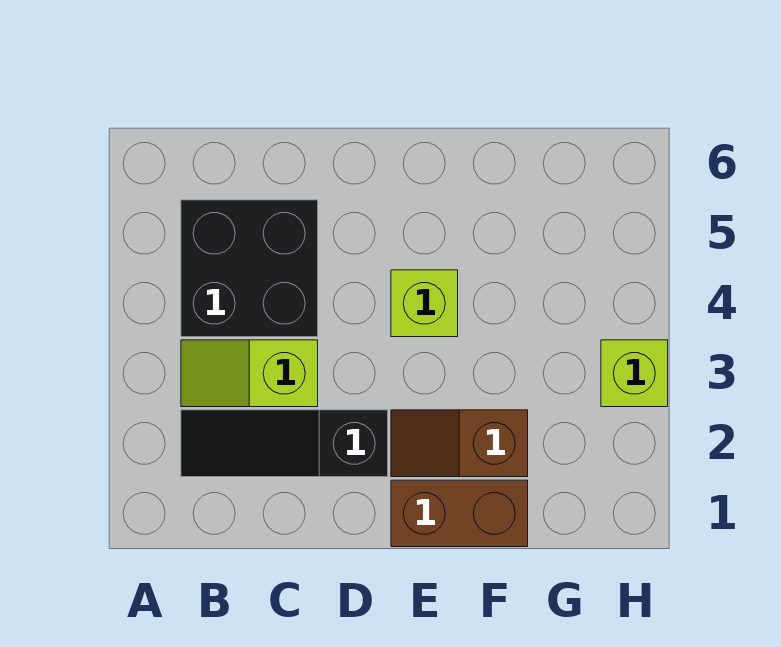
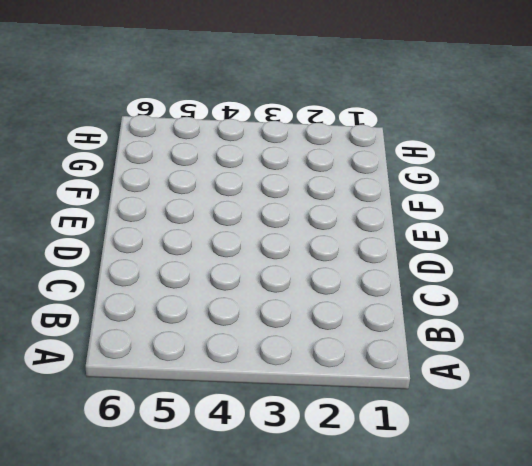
none -> black 1x3 slope [181,410,388,477]
none -> lime 1x2 slope [181,340,318,407]

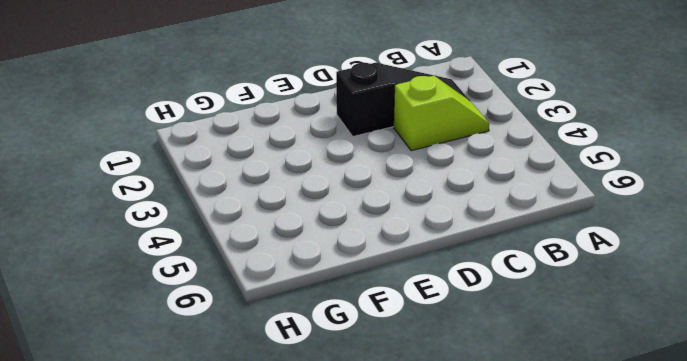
none -> black 2x2 brick [181,200,318,337]
none -> brown 1x2 brick [391,480,528,547]

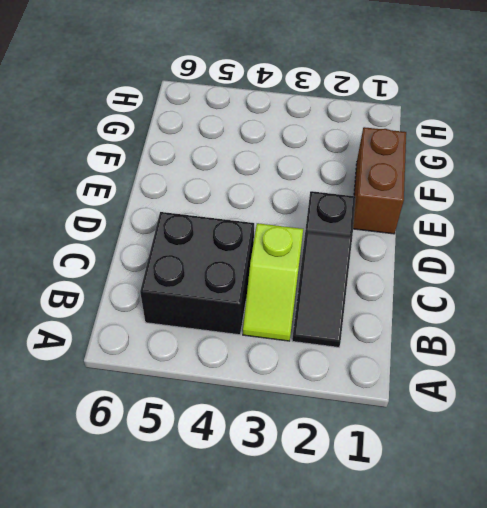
none -> brown 1x2 slope [391,410,528,477]
none -> lime 1x1 brick [391,270,458,337]

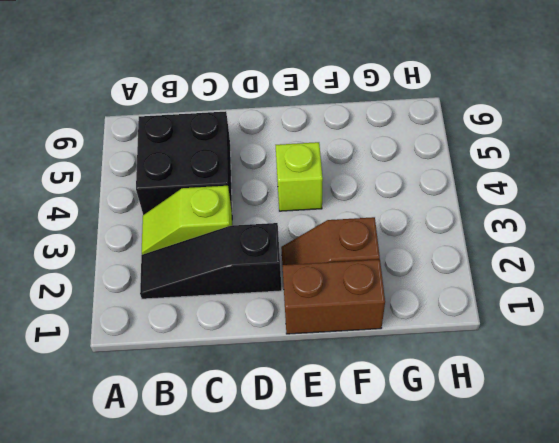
none -> lime 1x1 brick [601,340,668,407]

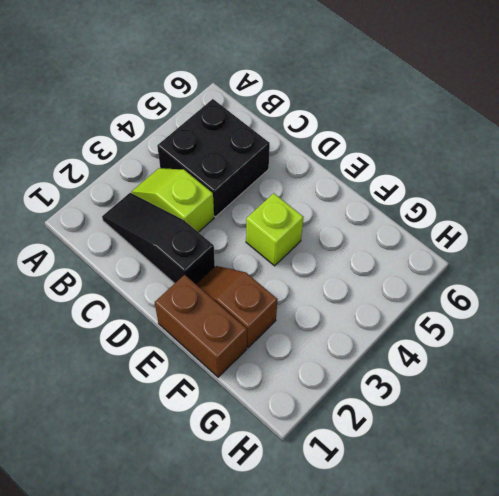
none -> lime 1x1 brick [601,340,668,407]

